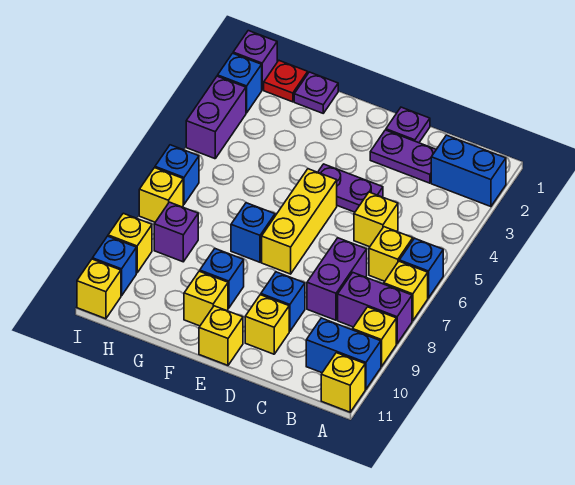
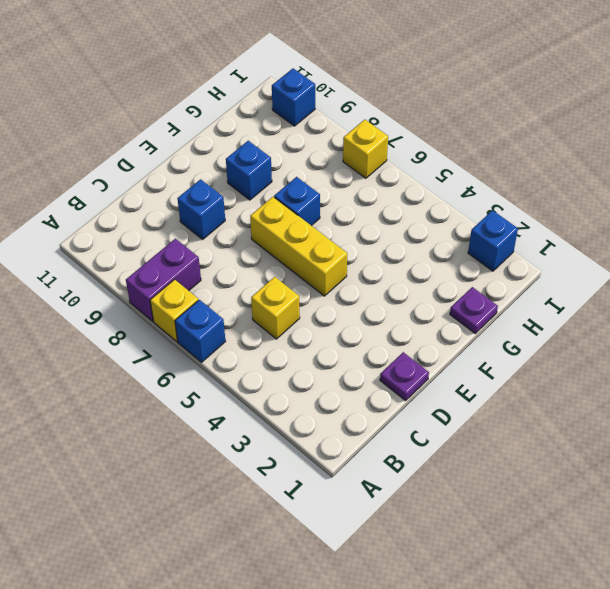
none -> blue 1x2 brick [431,135,506,207]
none -> yellow 1x1 brick [353,307,396,367]
none -> blue 1x2 brick [306,318,381,389]
none -> yellow 1x1 brick [321,353,365,412]

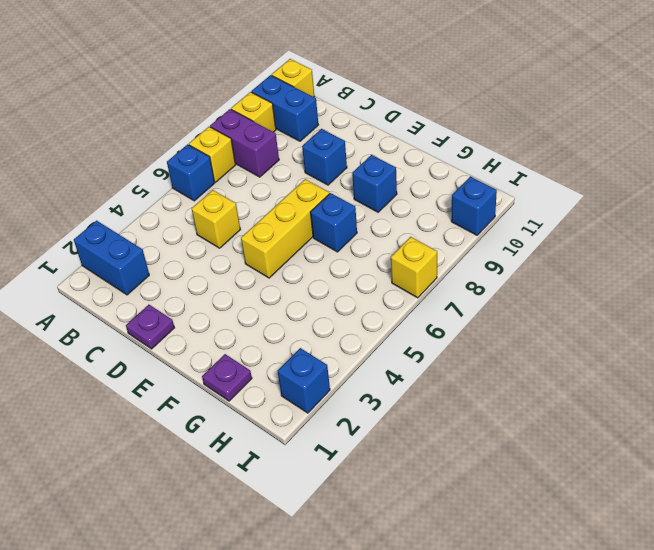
none -> yellow 1x1 brick [369,227,413,281]
none -> purple 1x2 plate [370,130,436,183]
none -> purple 1x2 brick [307,238,367,320]
none -> purple 1x2 plate [318,164,383,212]

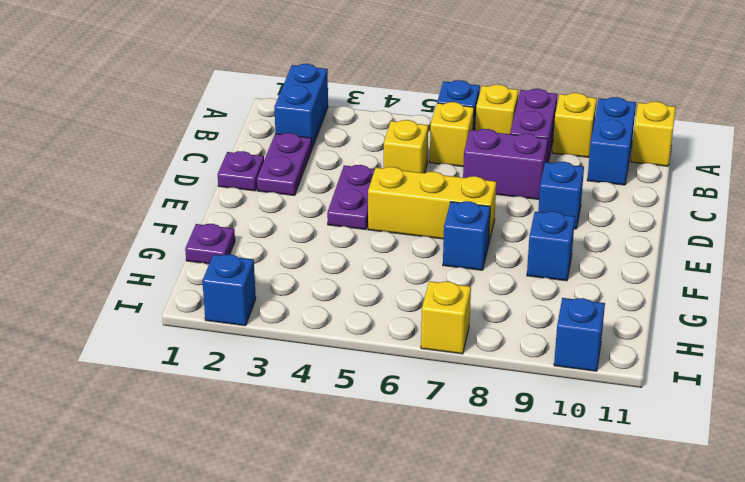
none -> yellow 1x1 brick [245,295,289,354]
none -> yellow 1x1 brick [199,306,243,365]
none -> yellow 1x1 brick [184,271,228,326]
none -> red 1x1 plate [264,61,308,102]

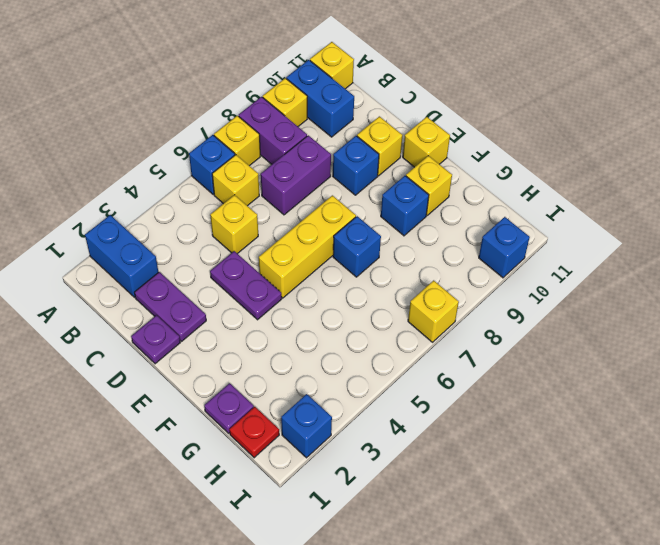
none -> purple 1x1 brick [154,202,198,262]
none -> purple 1x1 brick [233,31,277,90]
none -> purple 1x2 brick [186,76,246,159]
none -> blue 1x1 brick [155,145,199,204]

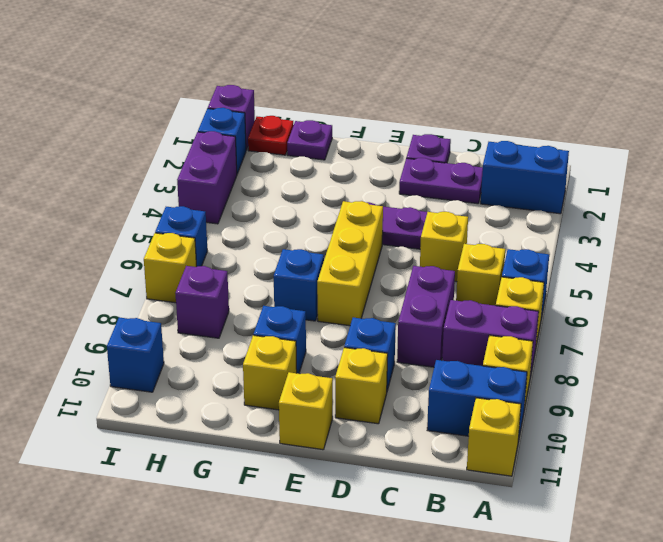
none -> yellow 1x1 brick [108,213,152,273]
none -> yellow 1x1 brick [77,259,121,319]

